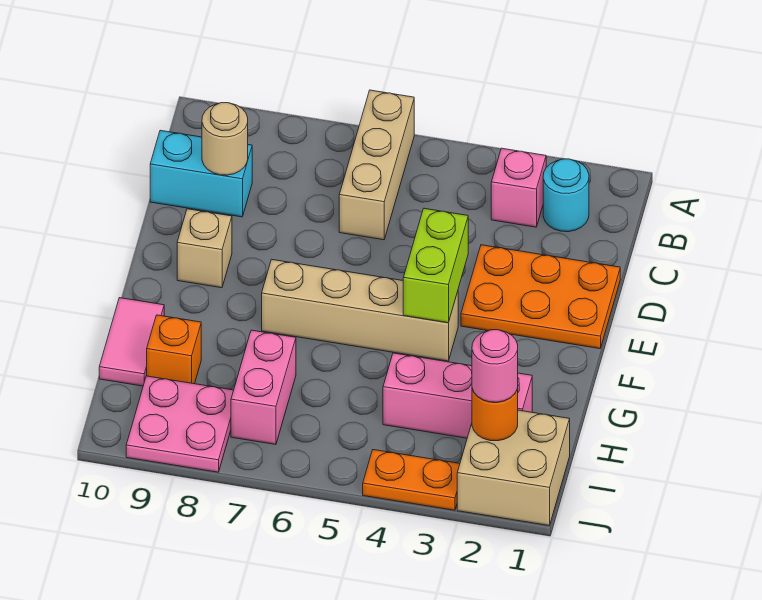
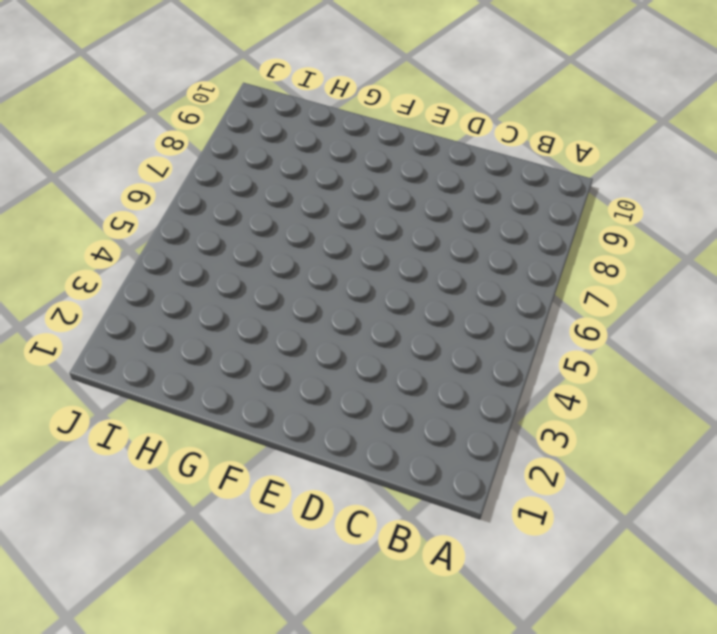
none -> tan 1x3 brick [339,90,414,240]
none -> cyan 1x1 round brick [543,159,589,232]
none -> pink 1x1 brick [491,148,546,227]

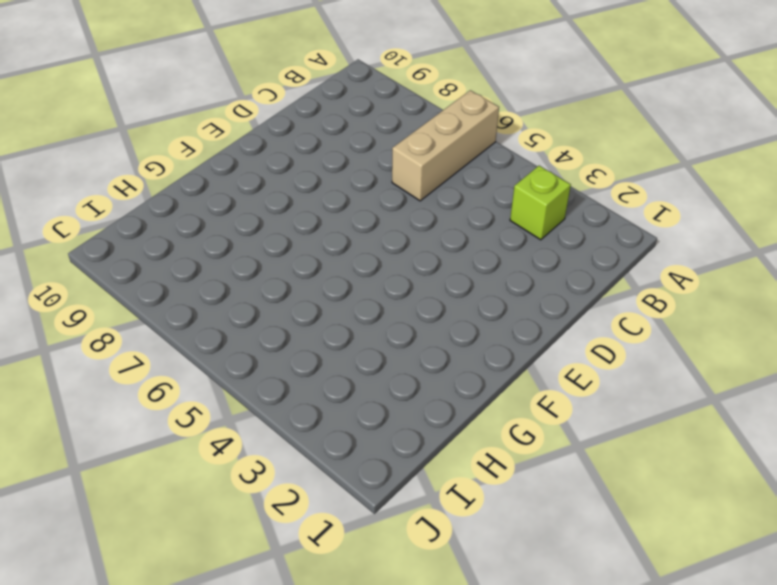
lime 1x1 brick [510,166,571,240] -> pink 1x1 brick [491,148,546,227]
none -> cyan 1x1 round brick [543,159,589,232]
none -> cyan 1x2 brick [150,130,252,217]
none -> orange 2x3 plate [461,245,620,349]

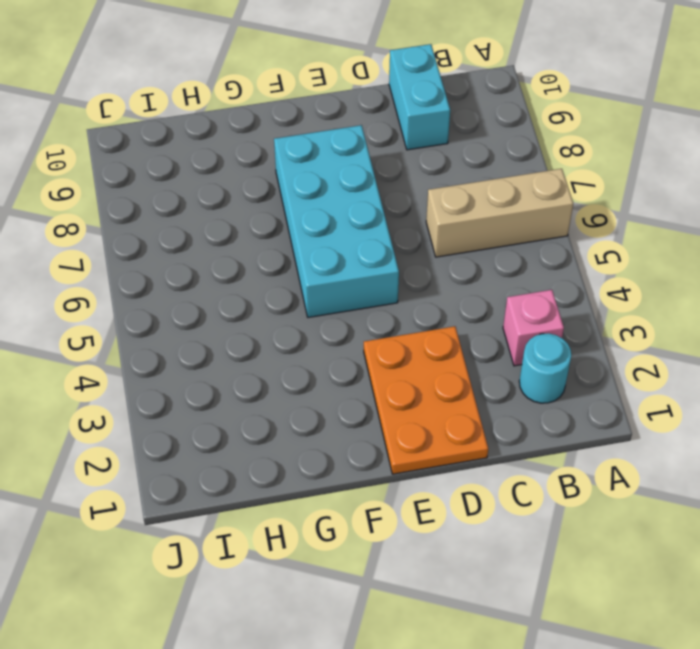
cyan 2x4 brick [274,125,399,317] -> tan 1x4 brick [262,259,458,361]
none -> tan 1x1 brick [177,209,232,288]
none -> pink 1x2 tile [99,298,164,386]
none -> pink 1x3 brick [383,353,532,438]

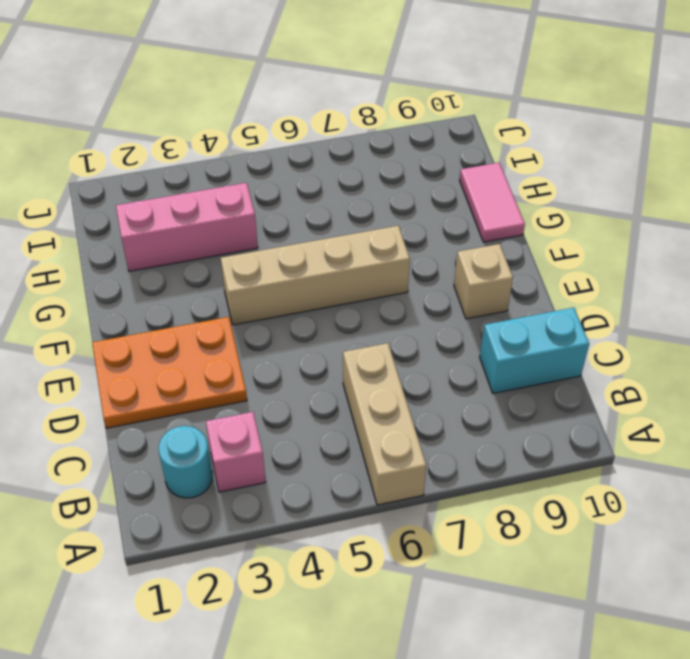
none -> pink 1x2 brick [231,330,296,445]
none -> orange 1x1 brick [147,315,201,384]
none -> tan 2x2 brick [457,410,570,526]

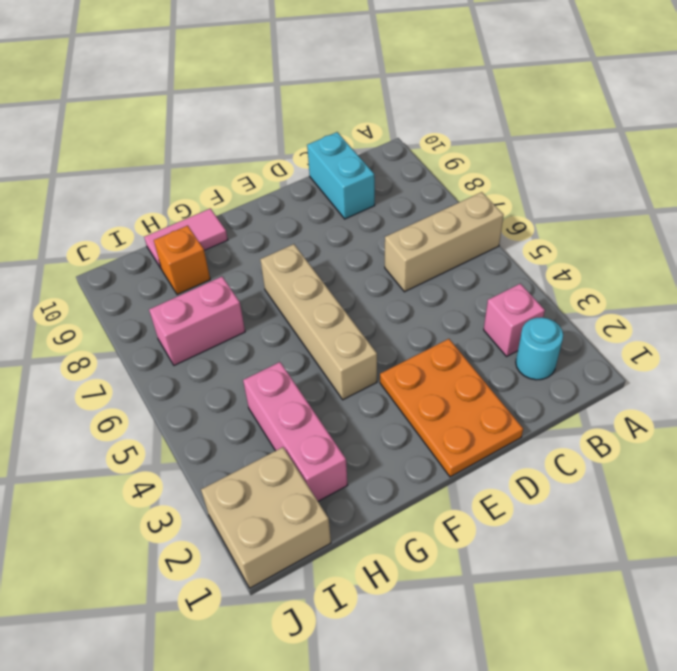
none -> tan 1x1 brick [177,209,232,288]
none -> pink 2x2 plate [126,376,234,472]
none -> orange 1x2 plate [363,450,460,510]

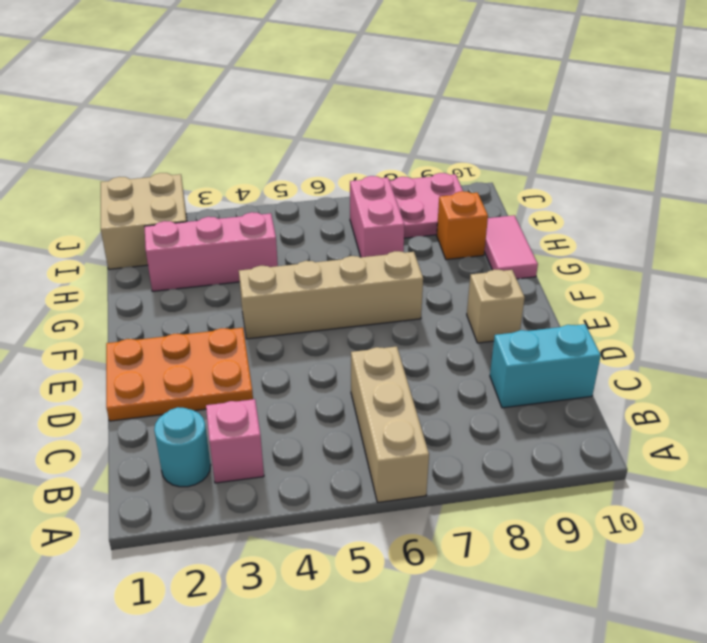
none -> orange 1x2 plate [363,450,460,510]
none -> tan 1x1 round brick [202,103,248,175]
none -> lime 1x2 brick [403,208,468,323]

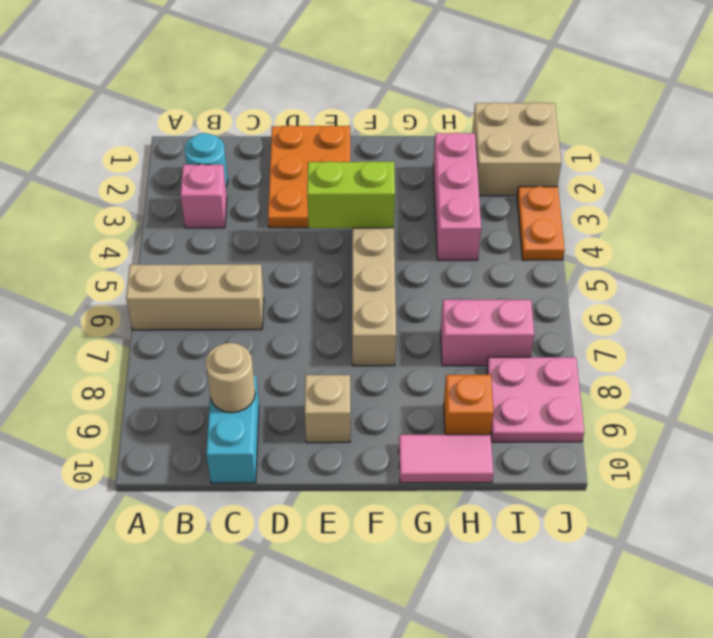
none -> orange 1x1 round brick [472,388,518,441]
none -> pink 1x1 round brick [472,330,518,402]

